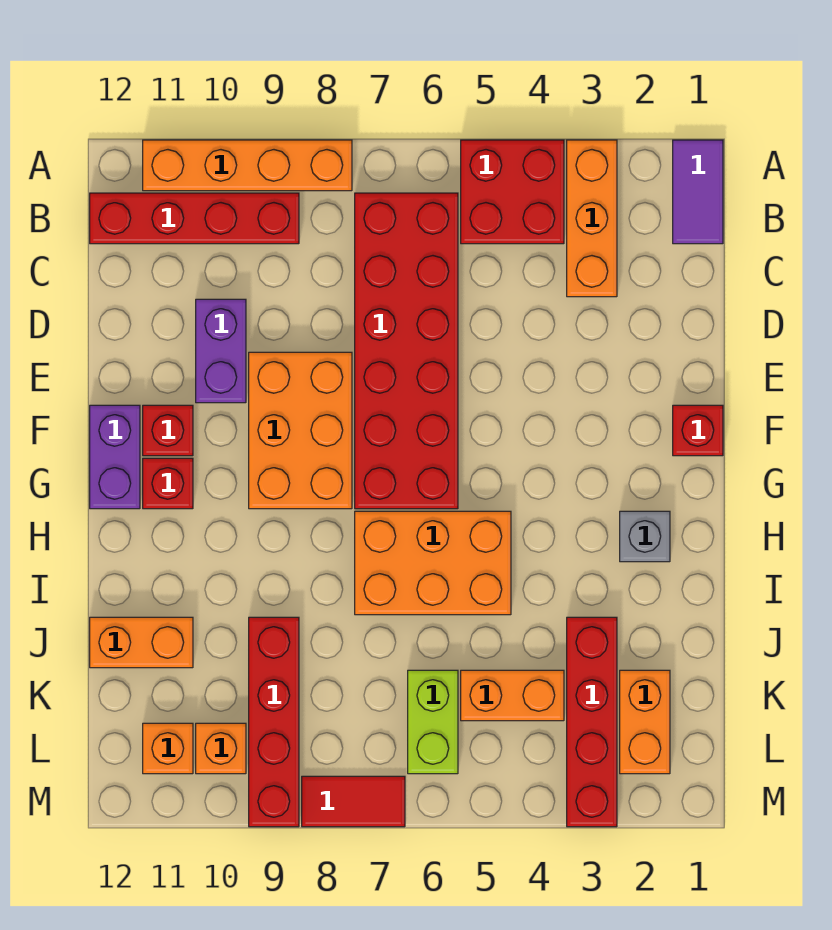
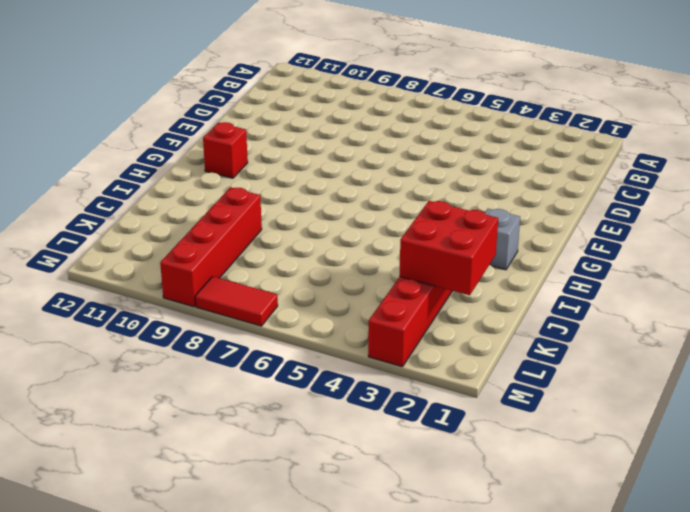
red 2x2 brick [399,201,498,295] -> red 2x2 brick moved to [461,140,564,244]
none -> purple 1x2 tile [673,140,723,244]
none -> orange 1x3 brick [567,140,617,297]
none -> orange 1x4 brick [143,140,352,191]

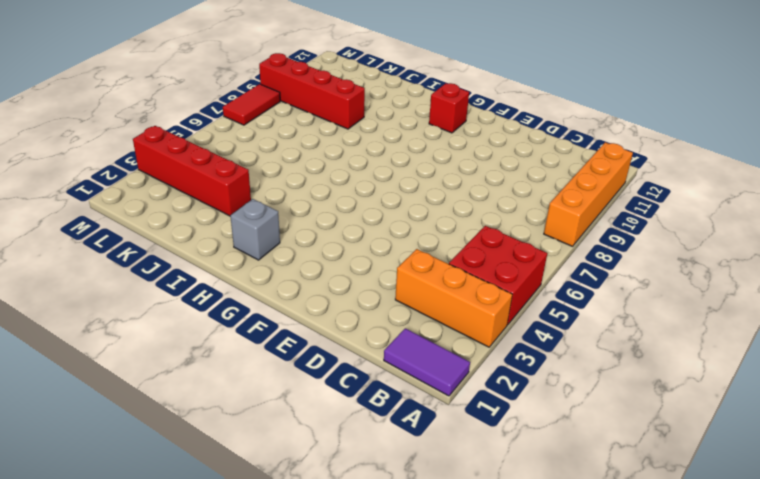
none -> red 2x6 brick [355,193,458,509]
none -> red 1x4 brick [90,193,299,244]
none -> purple 1x2 brick [196,299,246,403]

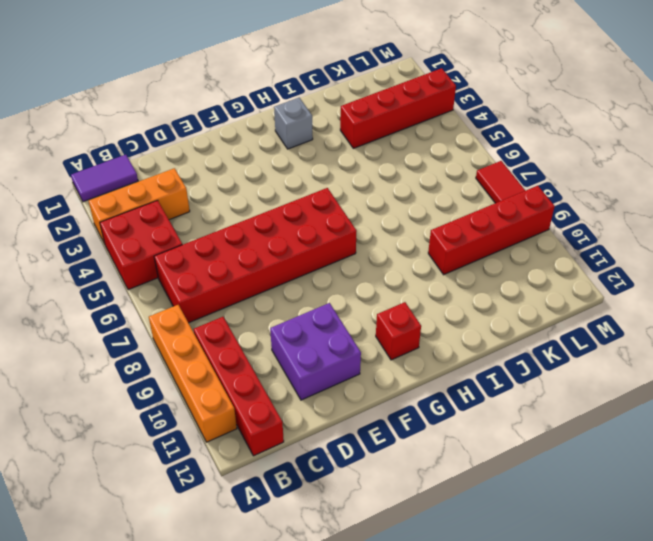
purple 2x2 brick [270,303,361,400] -> purple 1x2 brick [196,299,246,403]
none -> orange 2x3 brick [249,352,352,509]
none -> red 1x1 brick [673,405,723,456]
none -> red 1x1 brick [143,405,193,456]

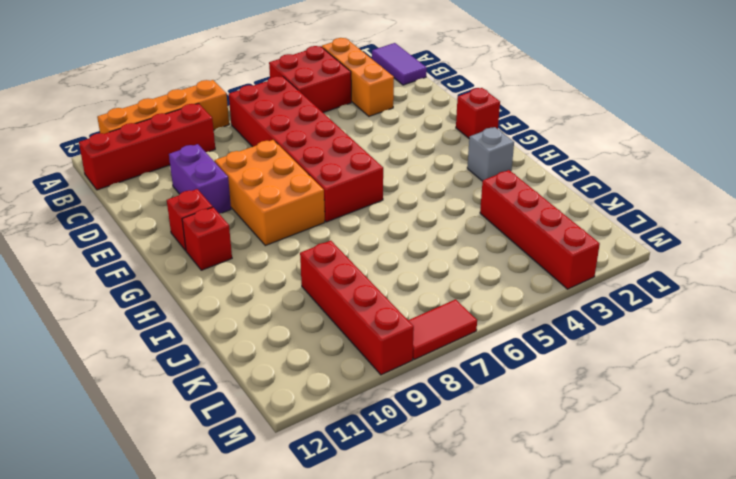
none -> purple 1x2 brick [90,405,140,509]
none -> orange 2x3 brick [355,511,511,615]
none -> orange 1x2 brick [90,617,193,668]

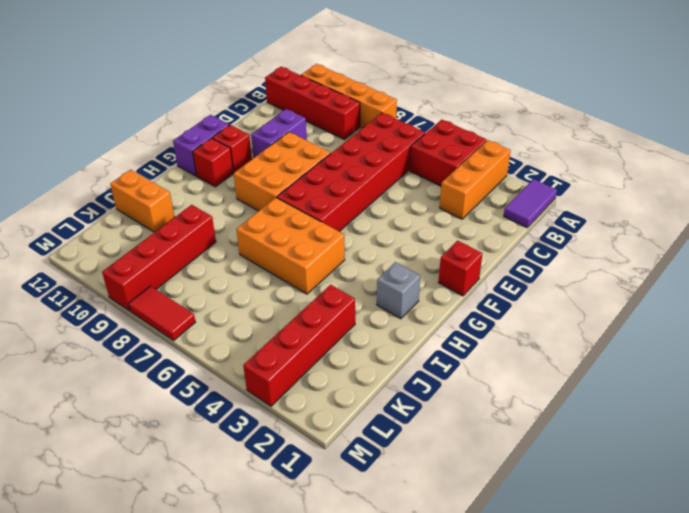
none -> orange 1x2 brick [620,670,670,774]
none -> orange 1x2 brick [461,670,564,721]
none -> lime 1x2 brick [408,670,458,774]

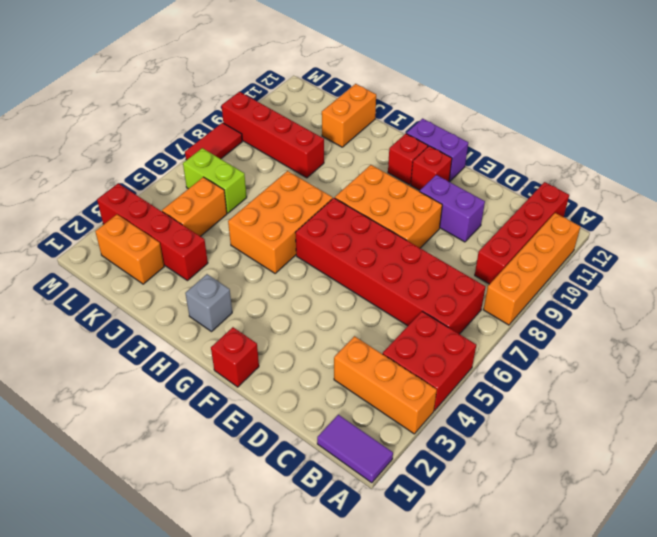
none -> orange 1x1 brick [196,723,246,774]
none -> orange 1x1 brick [143,723,193,774]

